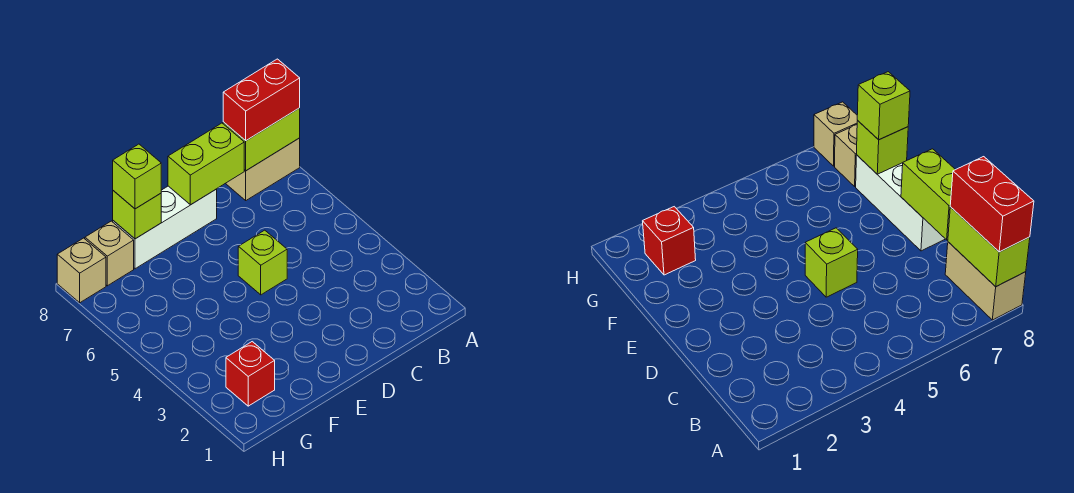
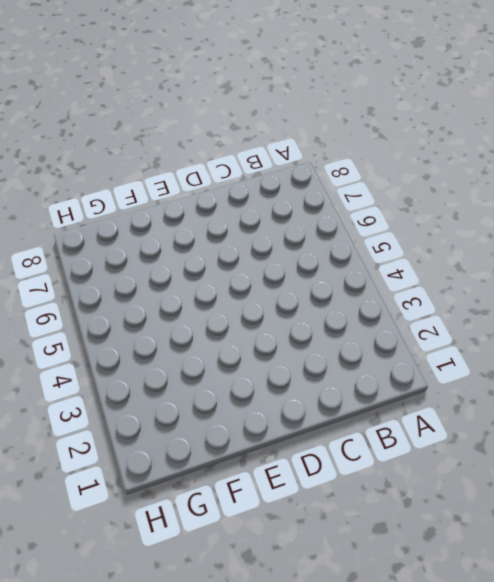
none -> tan 1x2 brick [225,138,300,200]
none -> lime 1x1 brick [238,230,287,295]

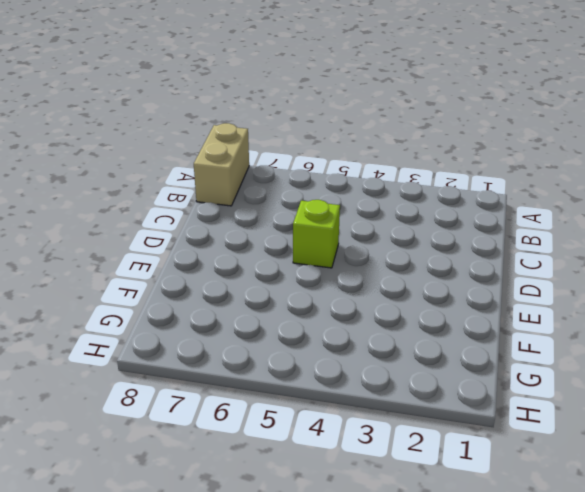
none -> white 1x3 brick [113,186,217,269]
none -> red 1x1 brick [226,342,275,406]

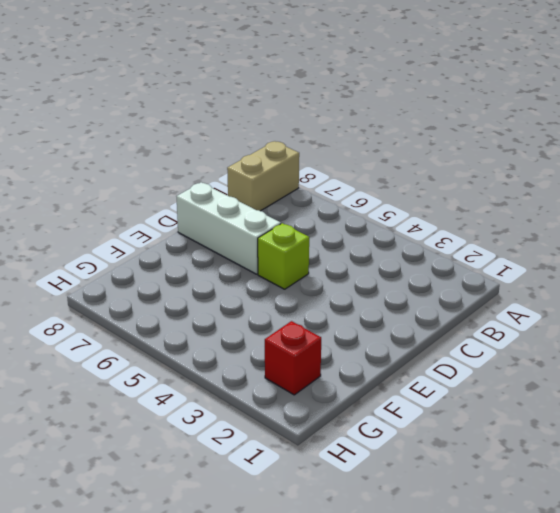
white 1x3 brick [176,182,281,274] -> white 1x3 brick turned to [113,186,217,269]
none -> tan 1x1 brick [85,221,134,286]
none -> tan 1x1 brick [57,238,106,303]

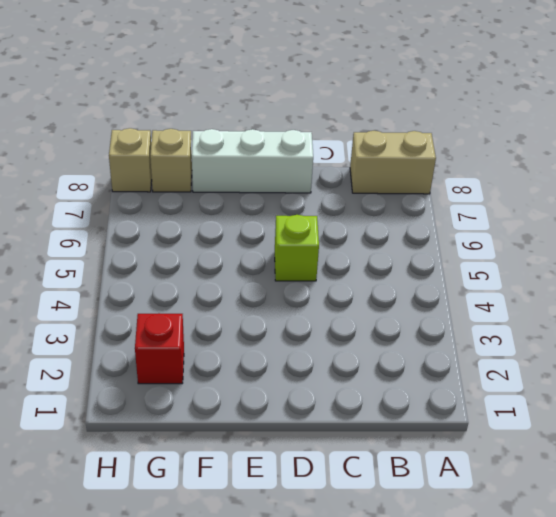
none -> lime 1x2 brick [223,108,300,171]
none -> lime 1x2 brick [168,123,244,205]

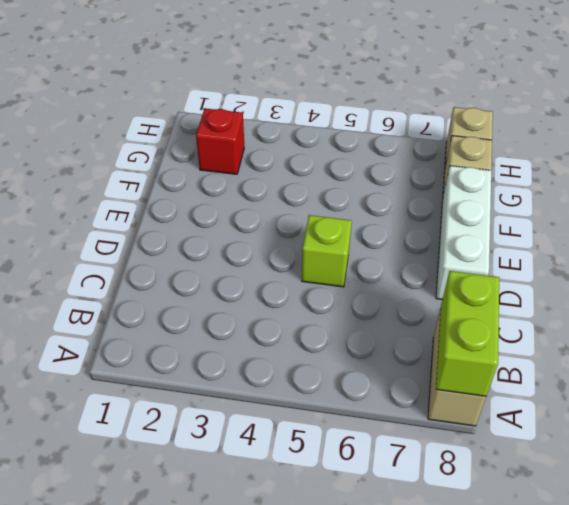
none -> lime 1x2 brick [168,123,244,205]
none -> lime 1x1 brick [113,191,161,239]

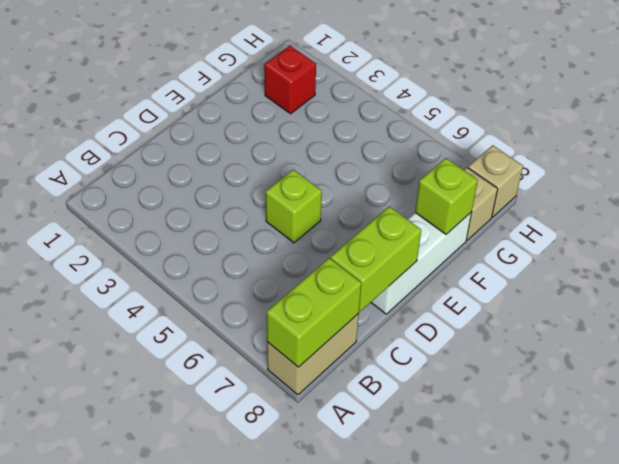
none -> red 1x2 brick [223,59,300,141]
none -> lime 1x1 brick [113,144,161,209]

